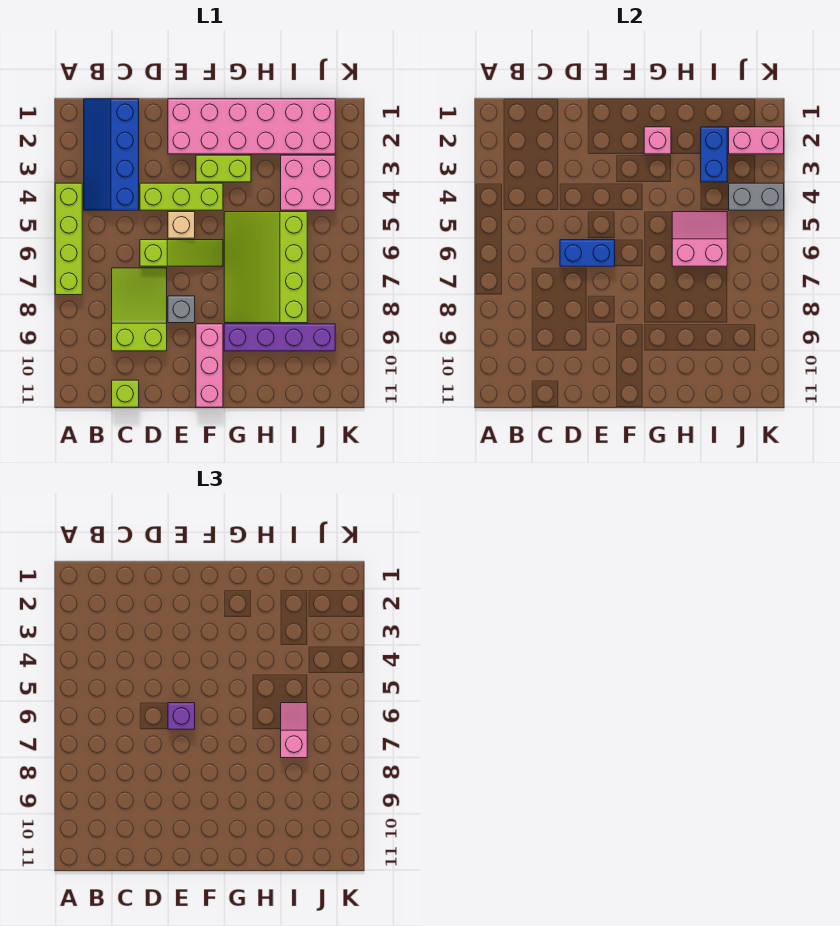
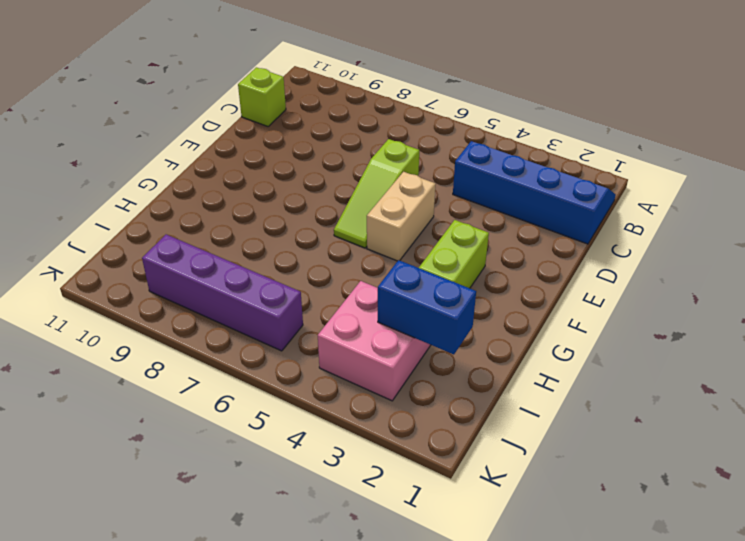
tan 1x2 brick [367,172,436,261] -> tan 1x1 brick [168,212,195,238]
purple 1x4 brick [142,234,303,351] -> purple 1x4 brick turned to [224,324,335,351]
none -> lime 1x4 brick [55,183,82,295]
none -> lime 2x3 slope [112,268,167,351]
none -> lime 1x3 brick [140,183,223,210]

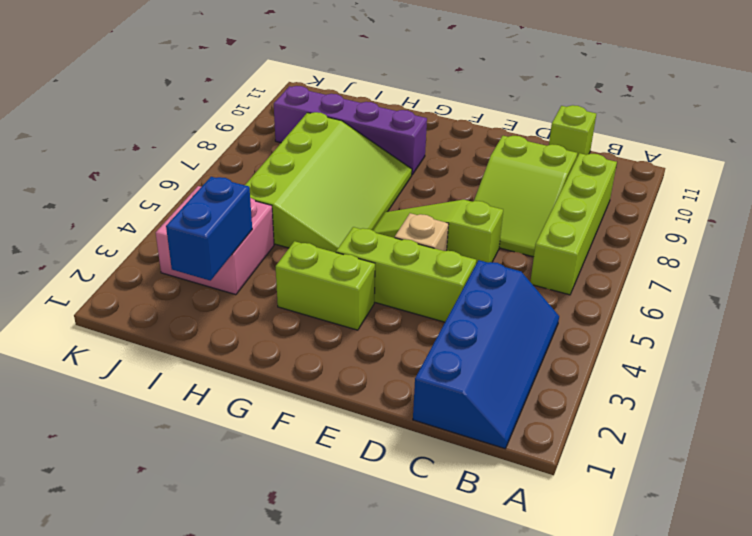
lime 1x4 brick [530,153,617,295] -> lime 1x4 brick moved to [55,183,82,295]
none -> pink 2x6 brick [168,99,335,154]
none -> grey 1x1 brick [168,296,195,323]
none -> pink 1x3 brick [196,324,223,407]

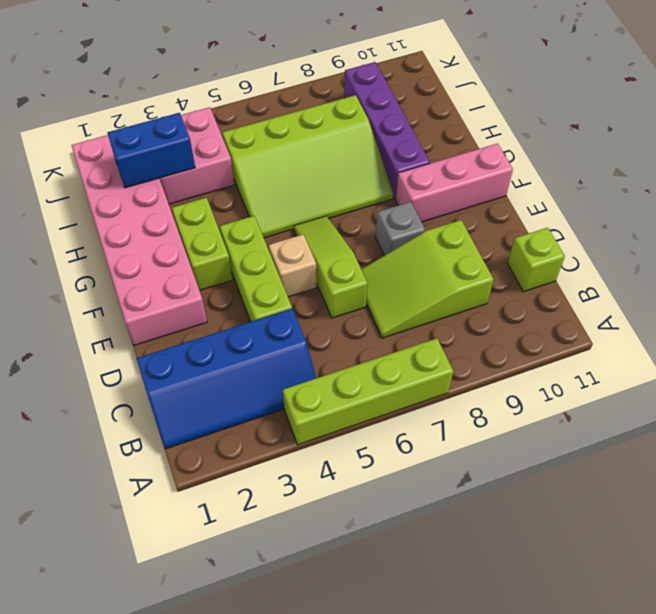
none -> blue 1x2 brick [560,240,615,266]
none -> pink 1x1 brick [644,127,671,154]
none -> pink 2x2 slope [672,212,727,266]

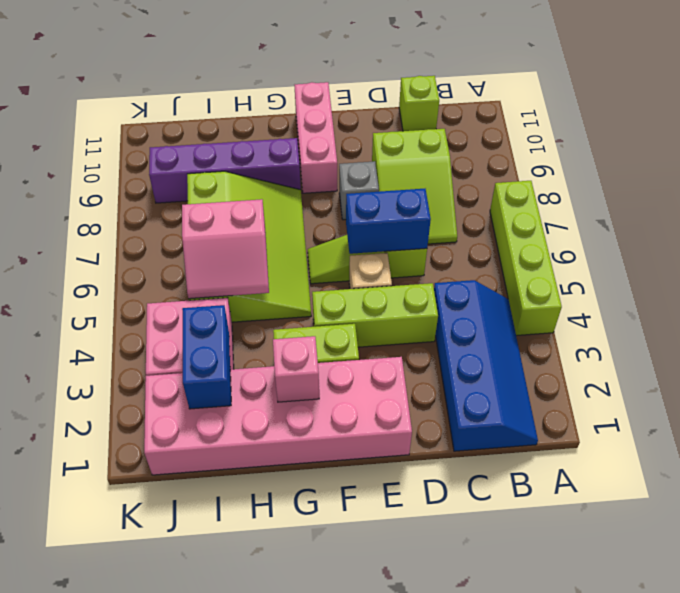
none -> pink 1x2 brick [729,127,784,154]
none -> grey 1x2 brick [729,183,784,210]
none -> purple 1x1 brick [168,703,195,729]

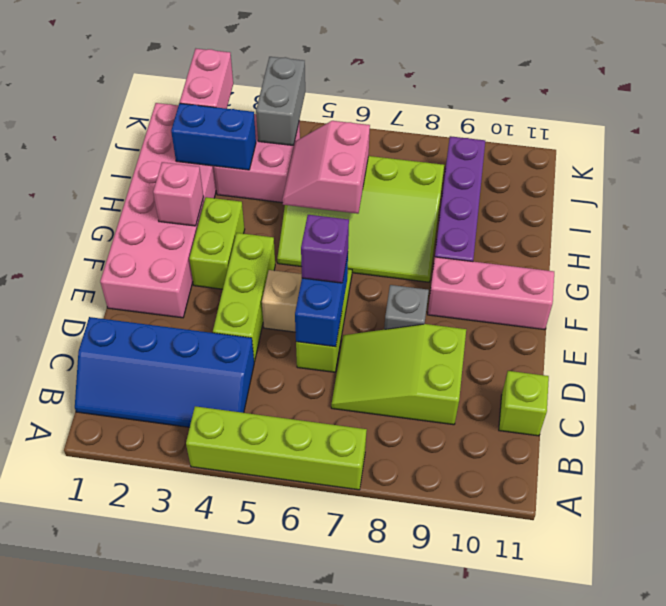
none -> pink 1x2 slope [281,703,307,758]

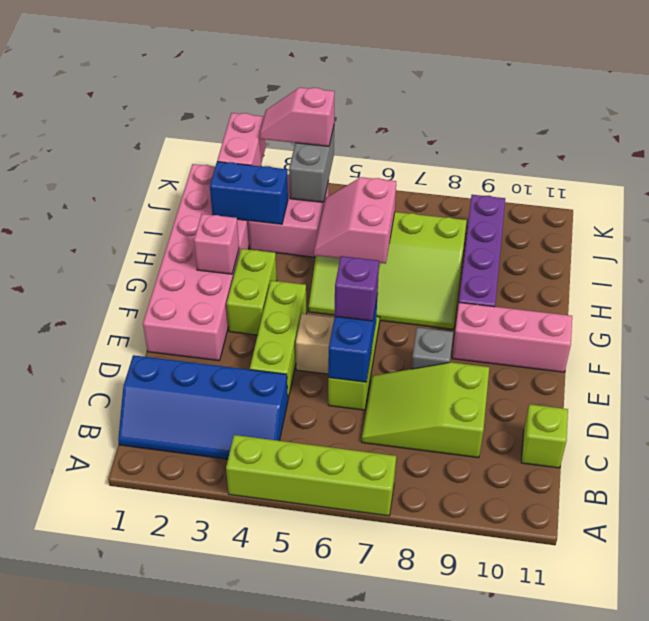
pink 1x2 slope [260,87,335,146] -> pink 1x2 slope moved to [281,703,307,758]

